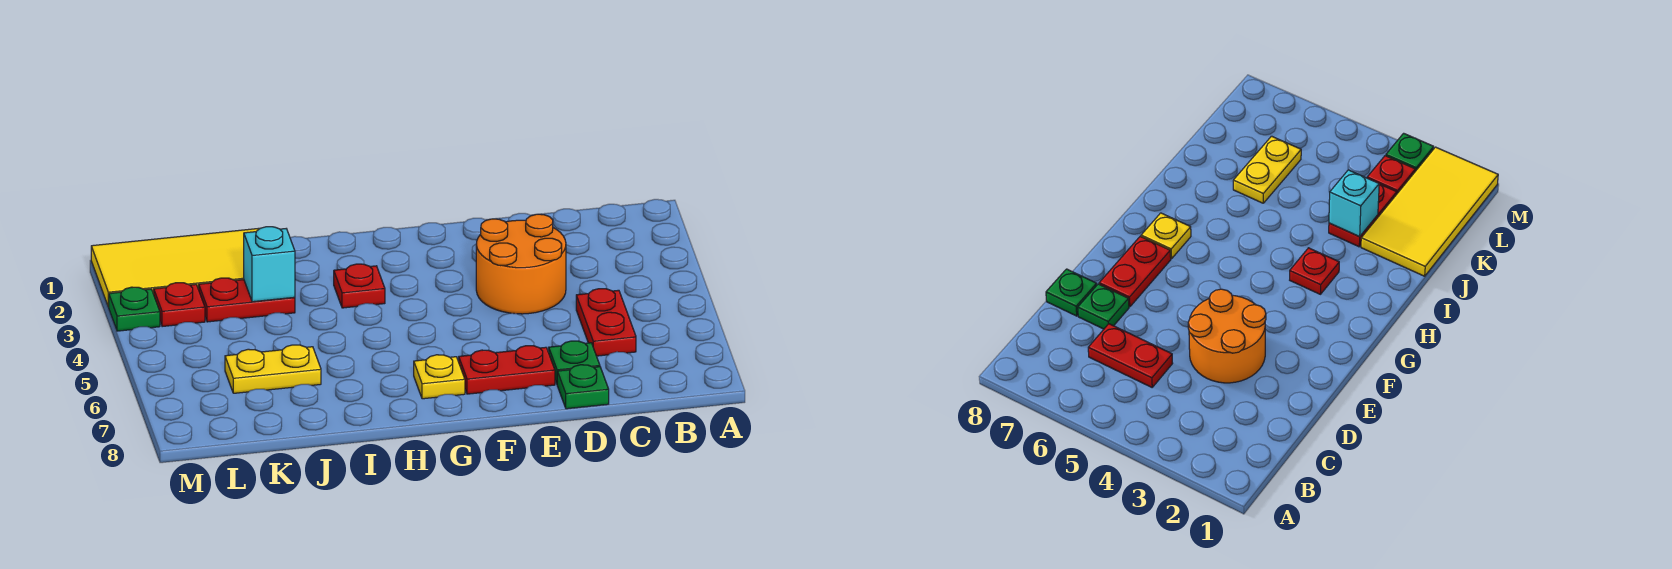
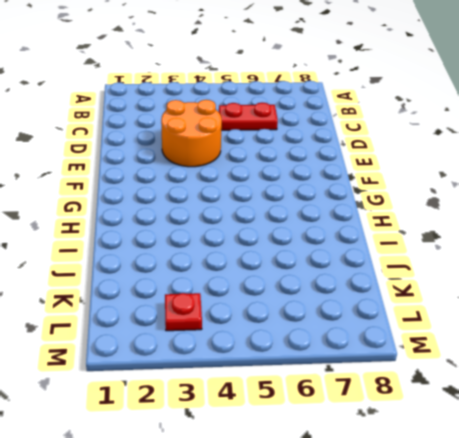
none -> green 1x1 plate [549,341,600,383]
none -> green 1x1 plate [557,365,609,409]
none -> red 1x2 plate [459,346,555,394]

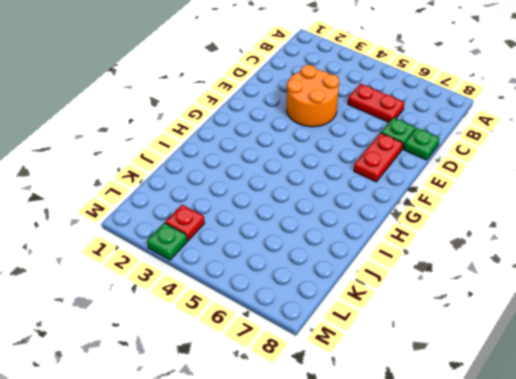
none -> yellow 1x1 plate [414,355,465,399]
none -> red 1x1 plate [334,264,385,308]
none -> yellow 2x4 tile [91,228,260,307]

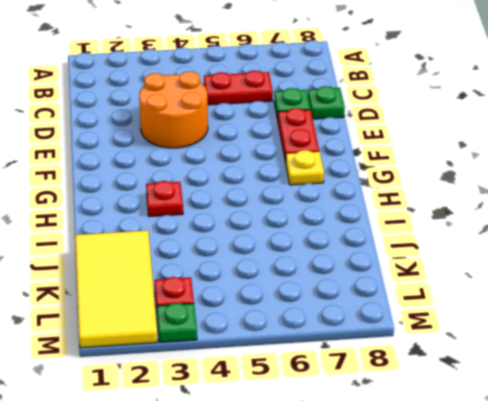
none -> red 1x2 plate [199,278,295,322]
none -> yellow 1x2 plate [225,345,321,393]
none -> cyan 1x1 brick [244,227,295,302]

